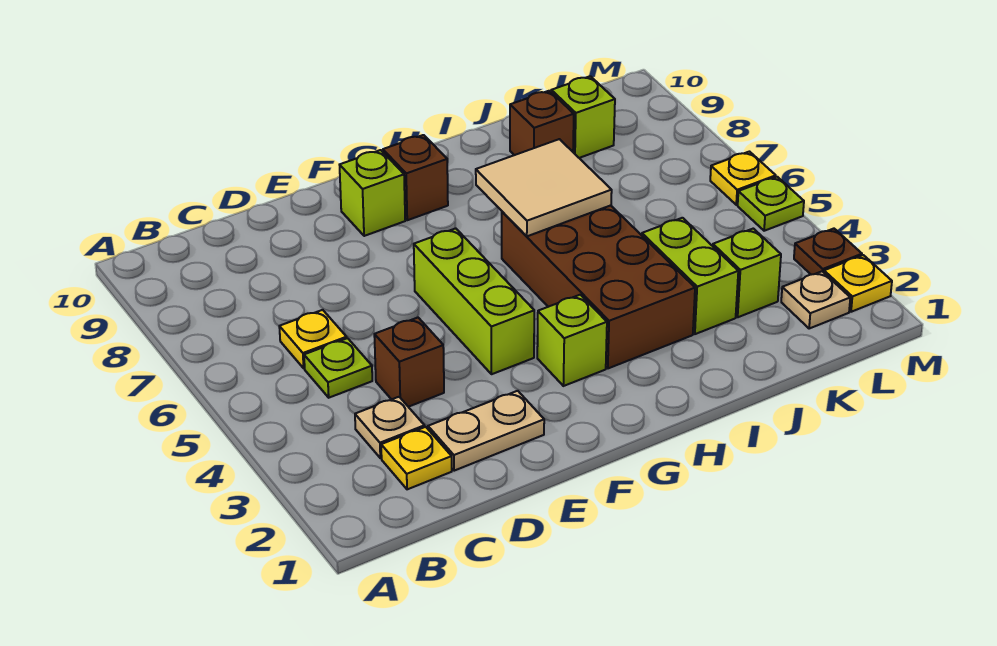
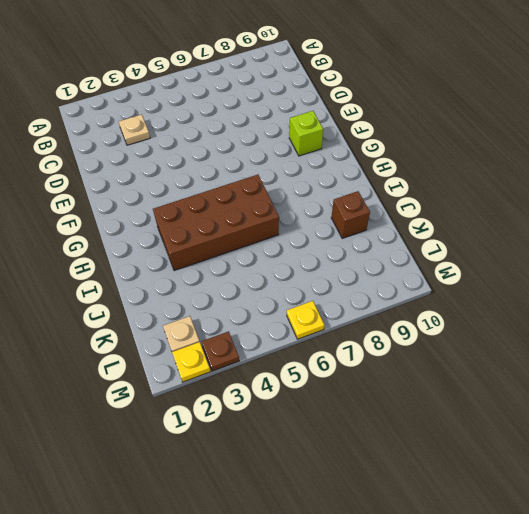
none -> yellow 1x1 plate [381,427,452,489]
none -> lime 1x1 plate [304,338,372,398]
none -> yellow 1x1 plate [279,310,347,368]

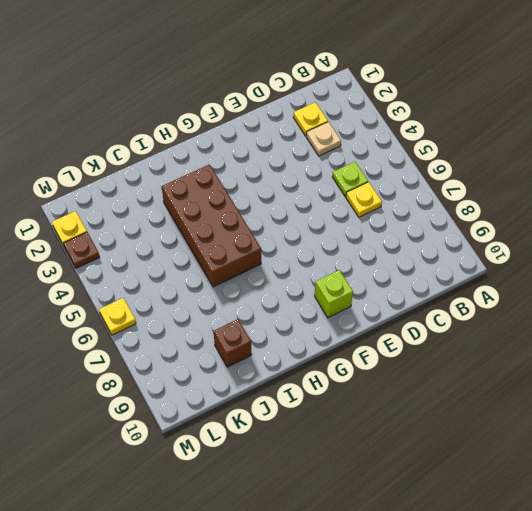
none -> tan 1x2 plate [428,391,544,471]
none -> brown 1x1 brick [374,318,444,407]
none -> lime 1x3 brick [414,228,534,374]

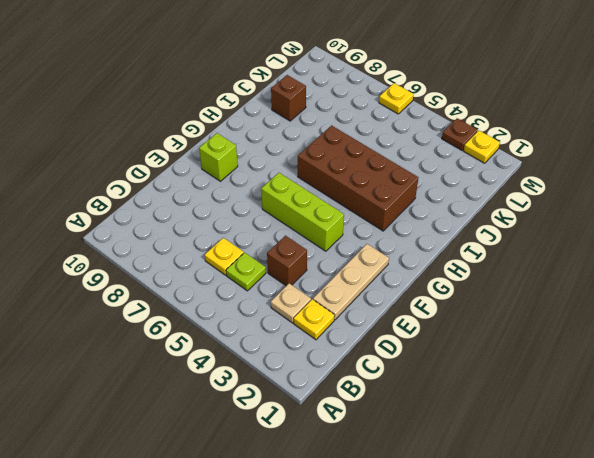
tan 1x3 plate [313,244,389,320] -> tan 1x2 plate [428,391,544,471]
none -> lime 1x1 brick [537,295,607,386]
none -> brown 1x1 brick [383,135,448,220]
none -> lime 1x2 brick [642,218,738,334]

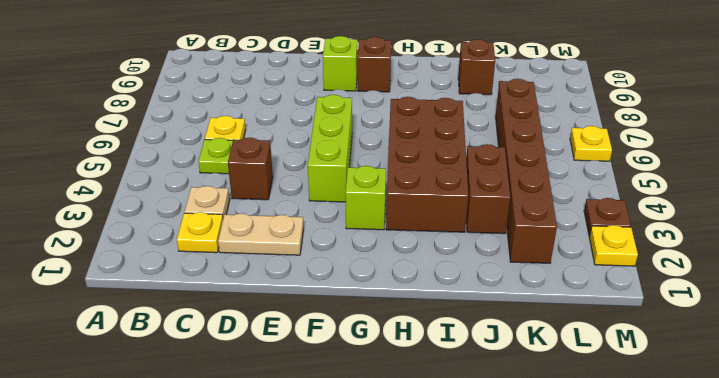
brown 1x2 brick [466,144,510,234] -> lime 1x2 brick [642,218,738,334]
brown 1x6 brick [496,79,557,263] -> lime 1x1 brick [713,229,781,317]
none -> lime 1x1 brick [551,76,615,158]
none -> tan 1x1 plate [781,271,850,329]
none -> lime 1x1 plate [738,177,804,231]

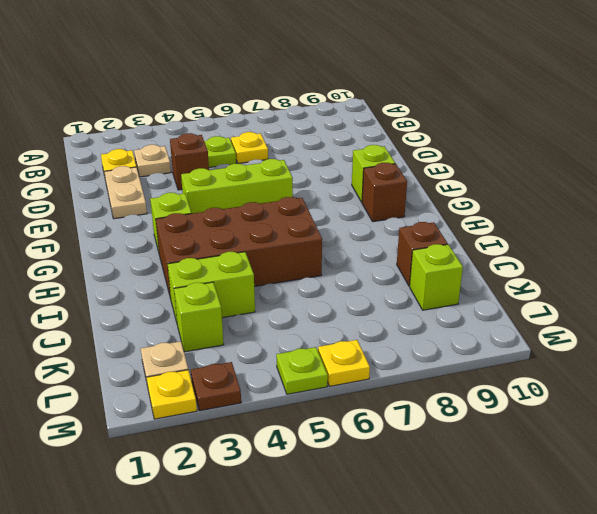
none -> tan 2x2 tile [476,139,612,236]

